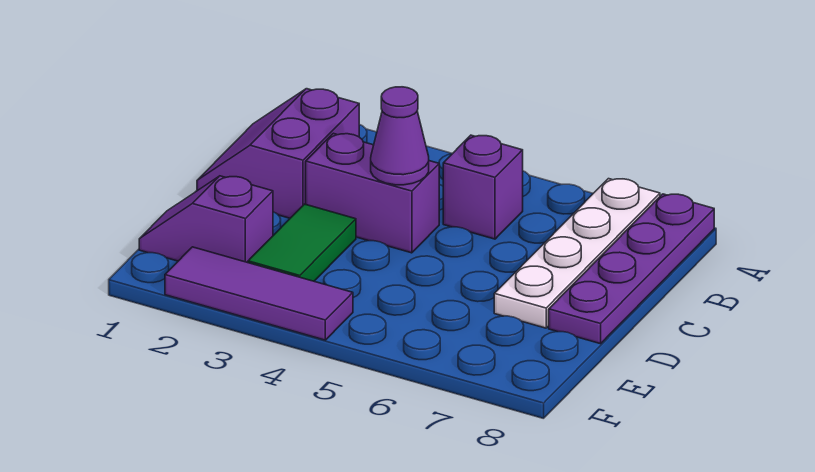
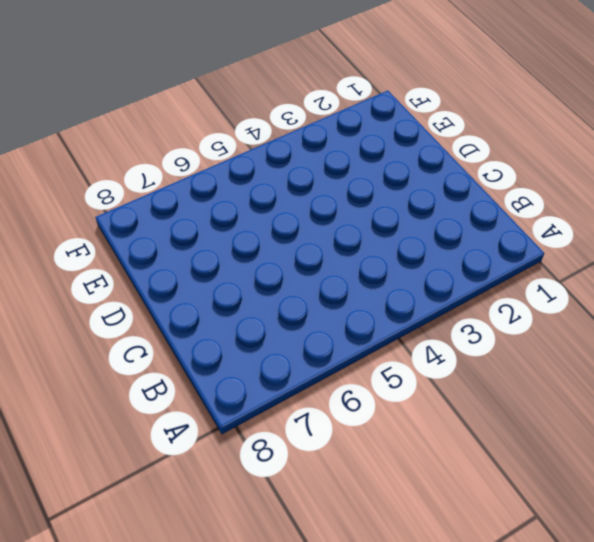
none -> white 1x4 plate [494,179,660,328]
none -> purple 1x4 plate [549,194,714,344]

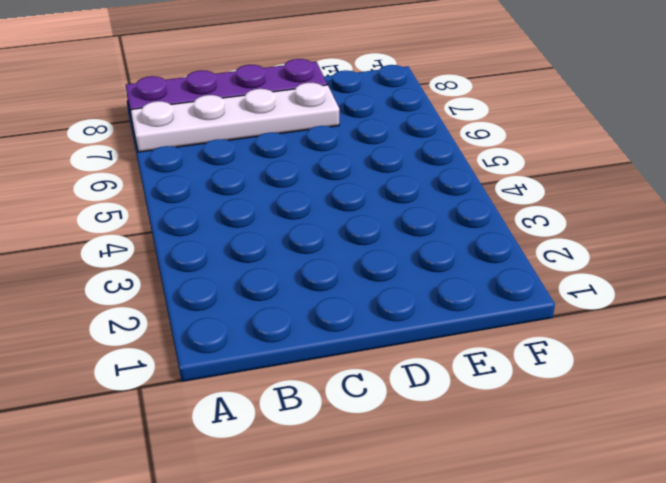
none -> purple 2x2 slope [197,89,359,218]
none -> purple 1x1 brick [443,135,523,239]

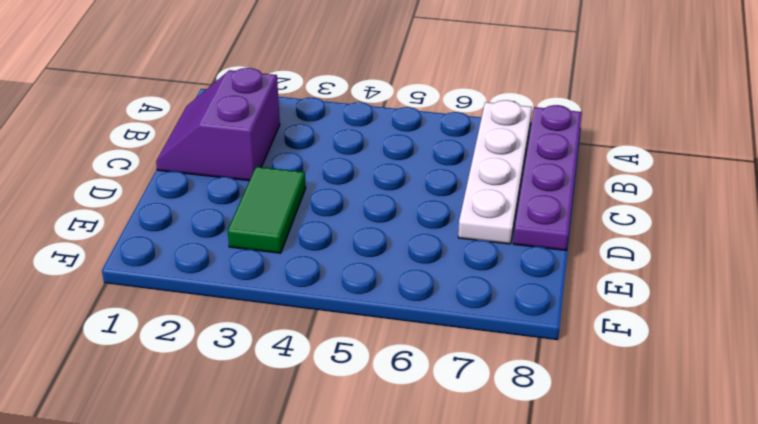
none -> purple 1x1 brick [443,135,523,239]
none -> purple 1x2 brick [306,133,439,253]

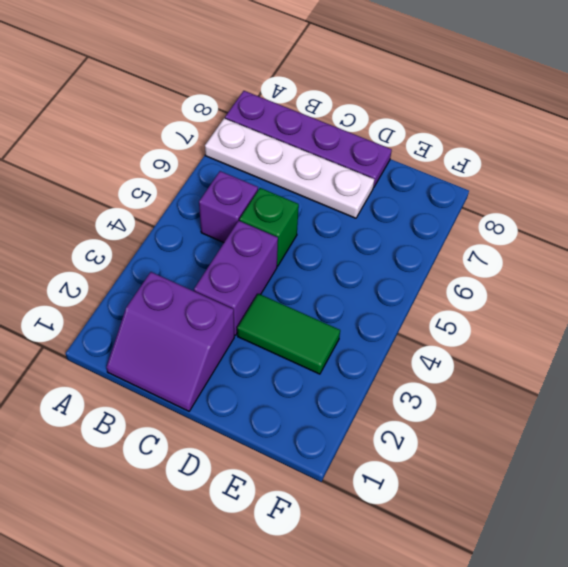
green 1x1 brick [240,188,299,266] -> none
none -> purple 1x2 slope [139,176,273,263]
none -> purple 1x3 tile [165,247,353,340]

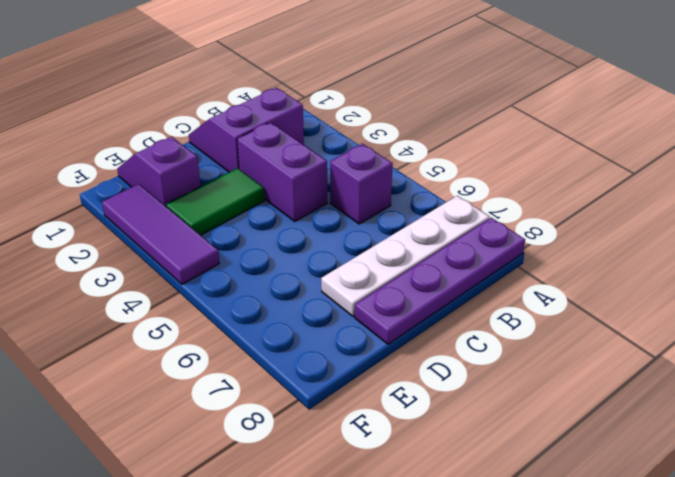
none -> purple 1x1 cone [371,87,429,185]

